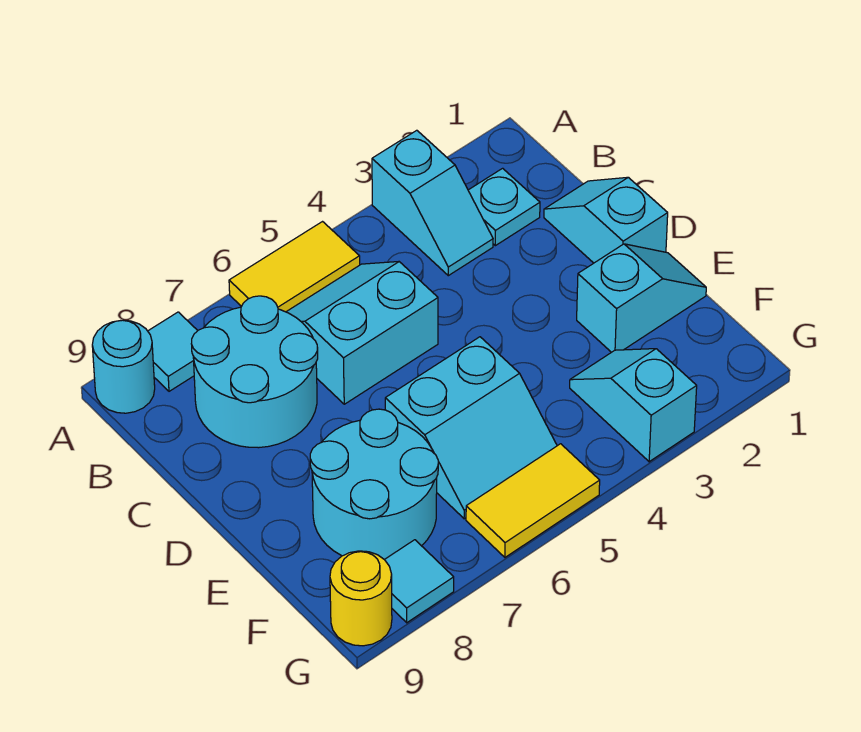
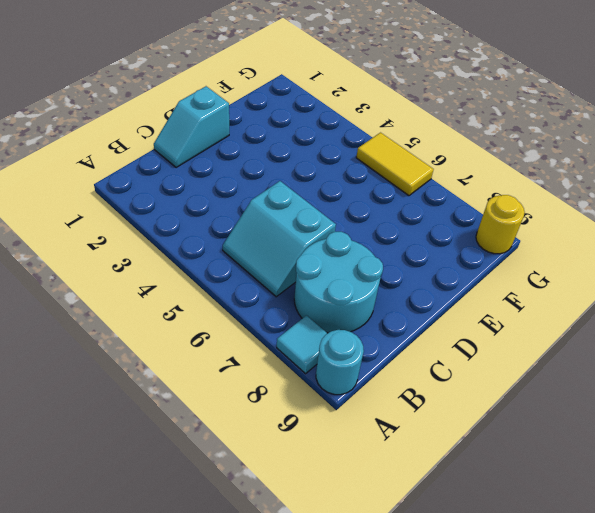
none -> cyan 1x2 slope [372,130,493,276]
none -> yellow 1x2 tile [229,222,360,312]
none -> cyan 1x1 plate [468,168,540,246]

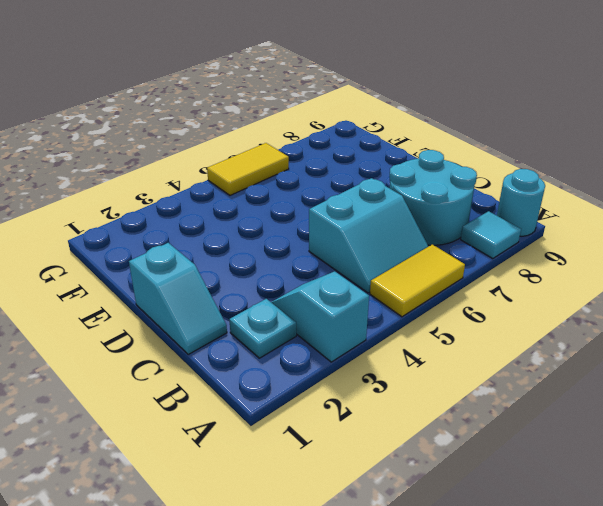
none -> cyan 1x2 slope [577,244,706,352]
none -> cyan 2x2 slope [385,337,557,519]
none -> cyan 2x2 round brick [310,409,438,560]

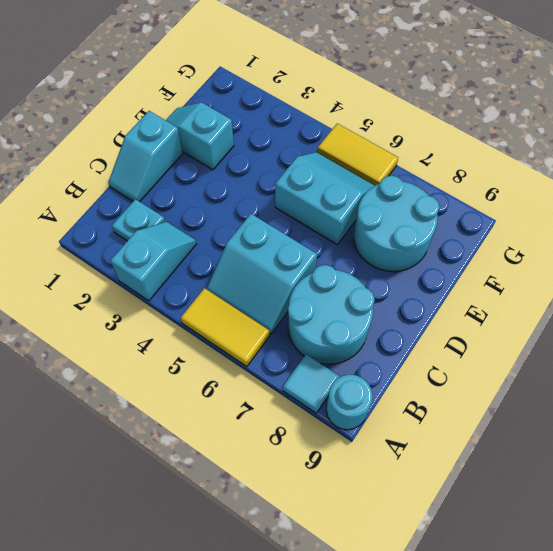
none -> cyan 1x2 slope [570,349,697,462]
none -> cyan 1x1 tile [385,540,454,623]
none -> yellow 1x1 round brick [330,551,392,646]

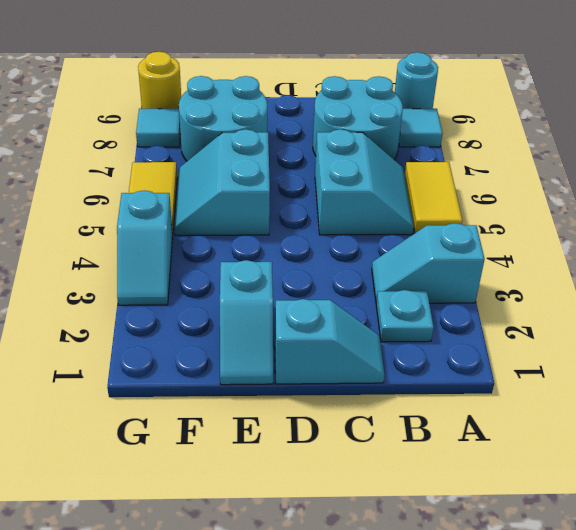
cyan 1x2 slope [117,190,173,305] -> cyan 1x2 slope turned to [570,349,697,462]

